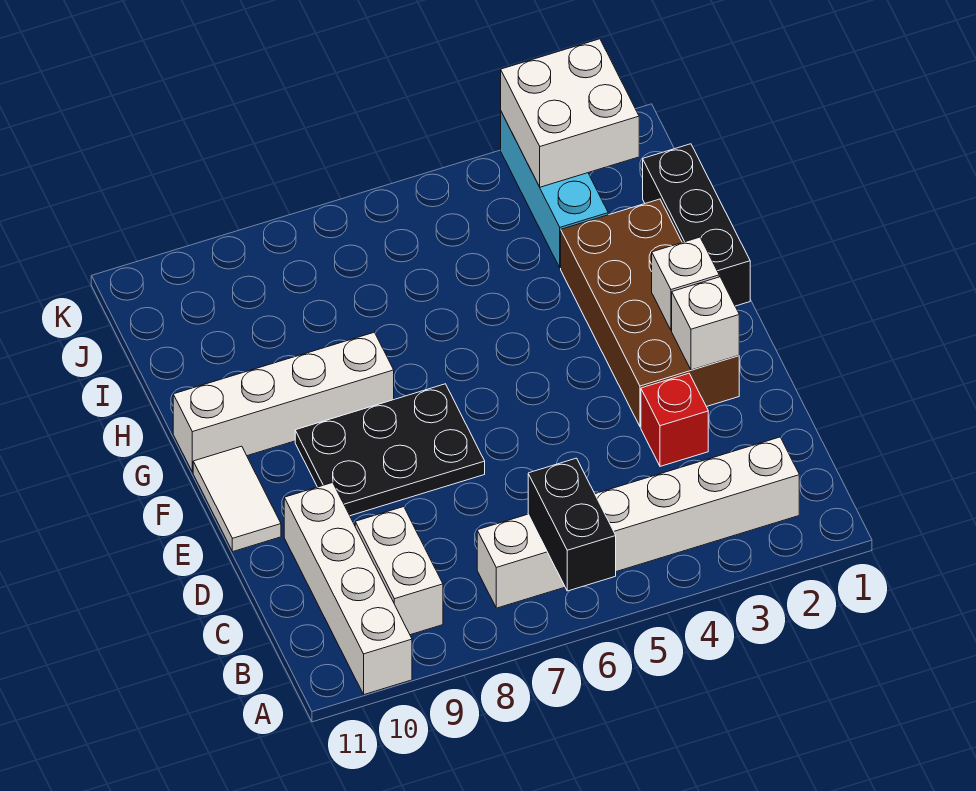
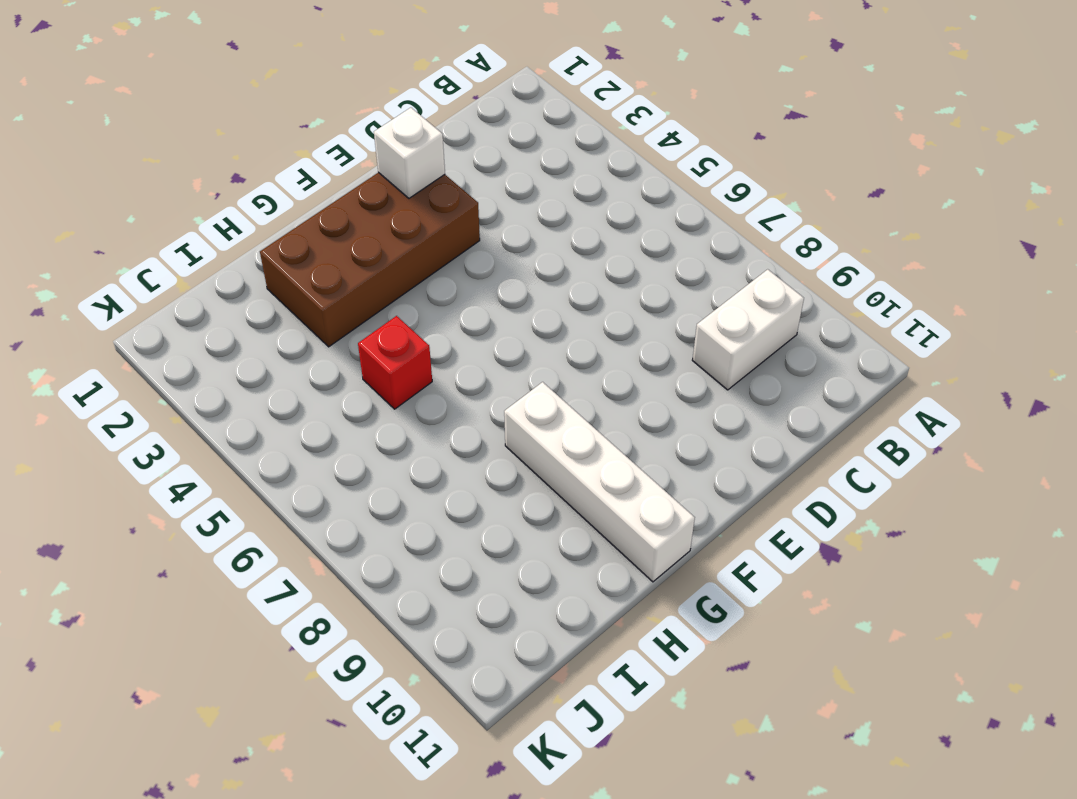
red 1x1 brick [358,316,432,409] -> red 1x1 brick moved to [641,373,708,466]
none -> white 1x4 brick [284,483,412,695]
none -> white 1x6 brick [477,437,799,608]
none -> black 2x3 plate [295,384,485,516]

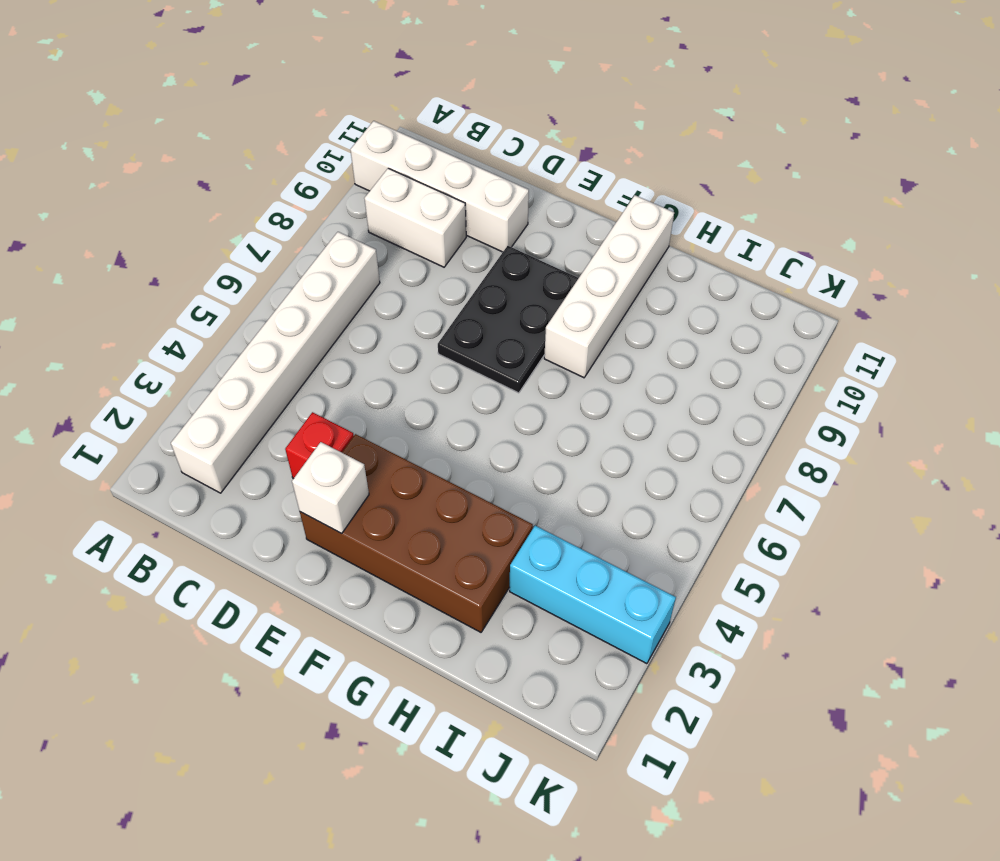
none -> white 1x2 tile [193,446,281,551]
none -> black 1x3 brick [643,144,750,306]
none -> black 1x2 brick [528,458,616,591]

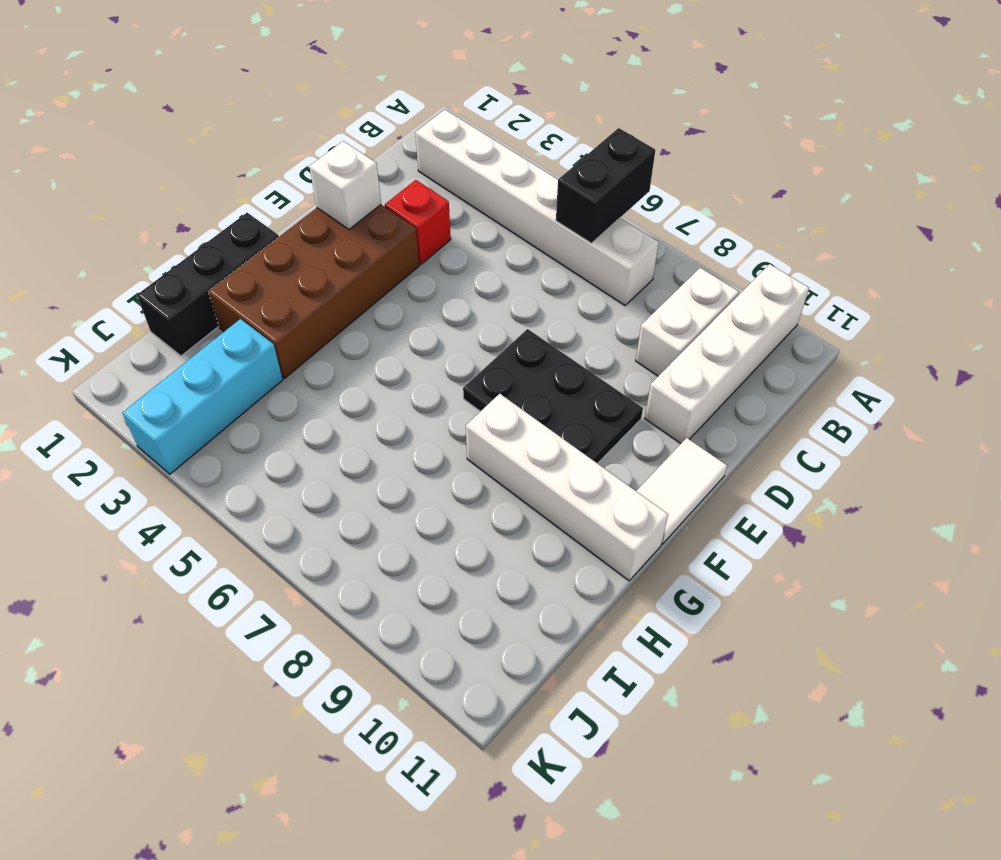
none -> white 1x1 brick [652,237,719,330]
none -> white 2x2 brick [501,39,639,187]

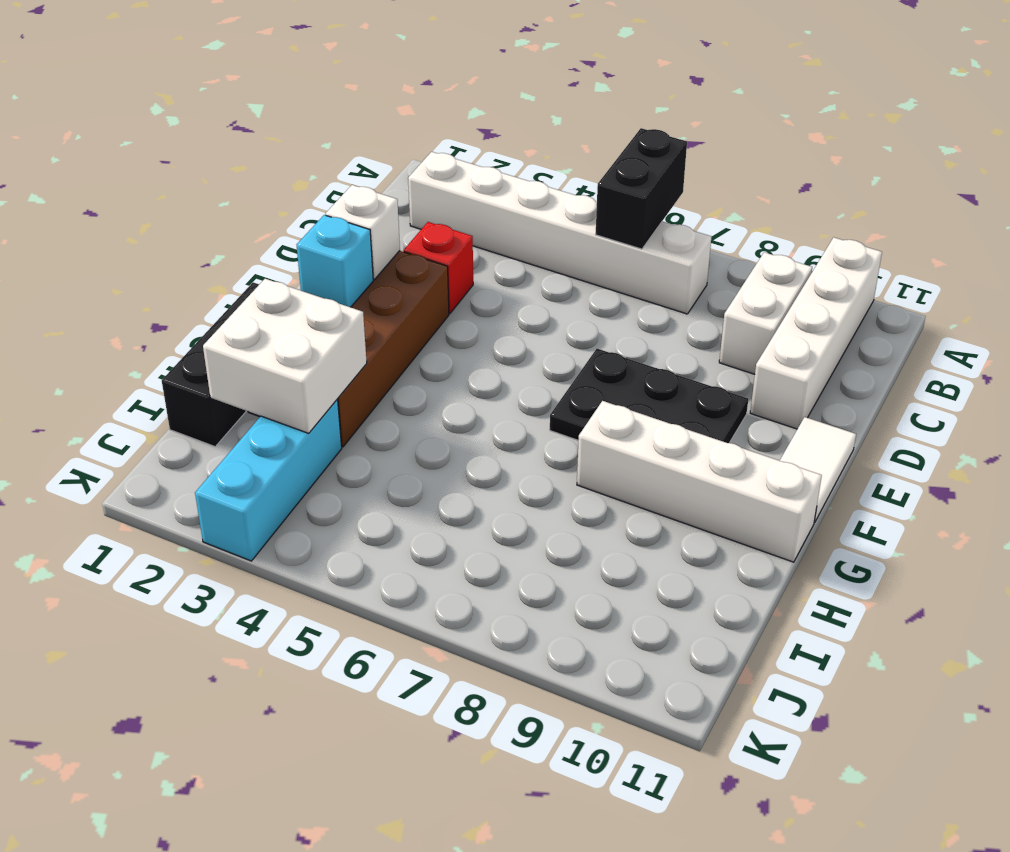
cyan 1x1 brick [297,215,373,307] -> white 1x1 brick [652,237,719,330]
white 2x2 brick [203,279,367,433] -> white 2x2 brick moved to [501,39,639,187]

